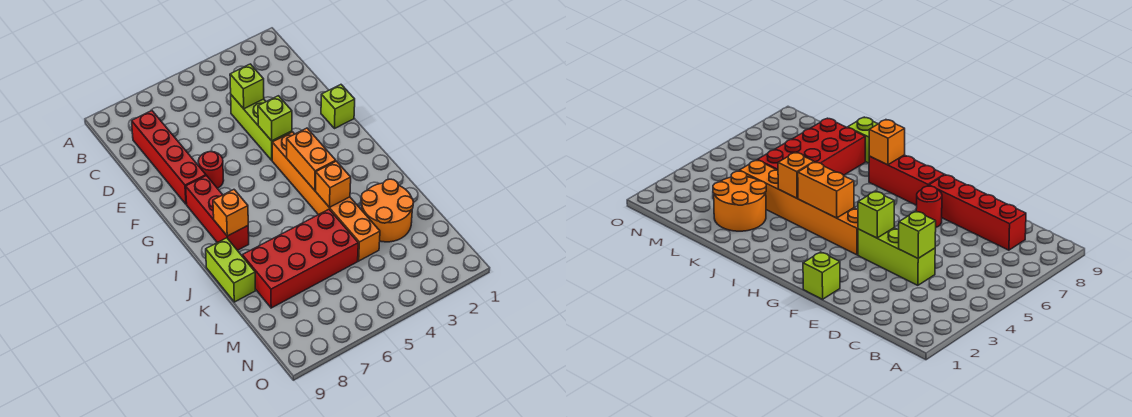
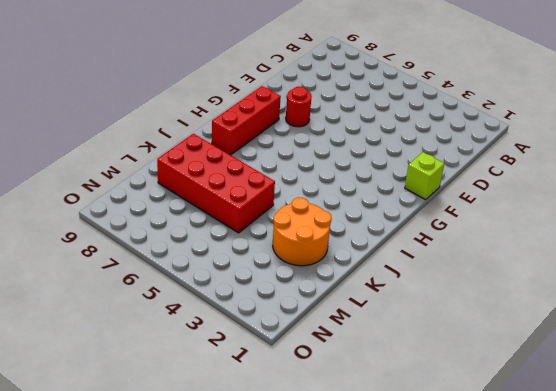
none -> red 1x4 brick [132,111,206,204]
none -> lime 1x3 brick [231,95,292,160]
none -> orange 1x6 brick [272,132,380,261]

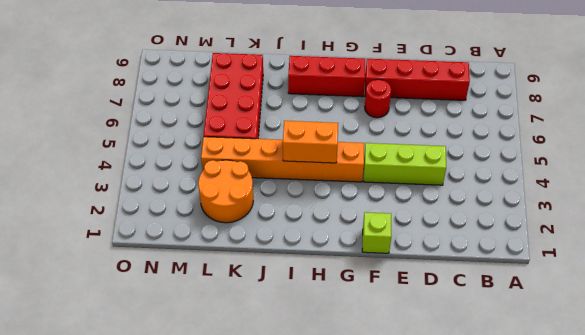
none -> lime 1x2 brick [206,238,256,302]
none -> lime 1x1 brick [230,64,264,109]
none -> lime 1x1 brick [258,96,292,141]

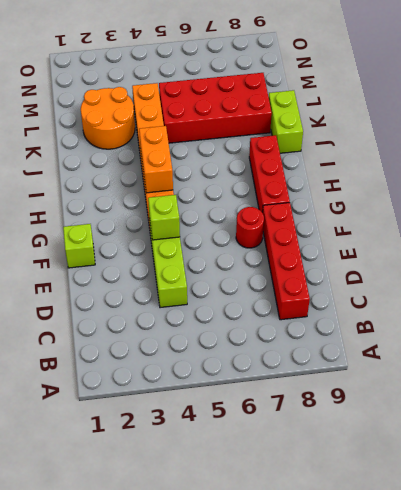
none -> lime 1x1 brick [230,64,264,109]
none -> orange 1x1 brick [213,190,248,236]
none -> orange 1x1 brick [316,161,351,207]

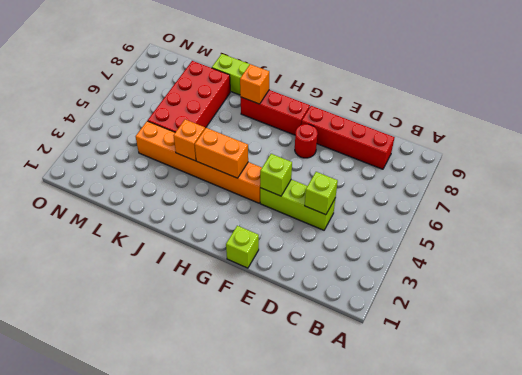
none -> orange 2x2 round brick [361,179,414,242]

